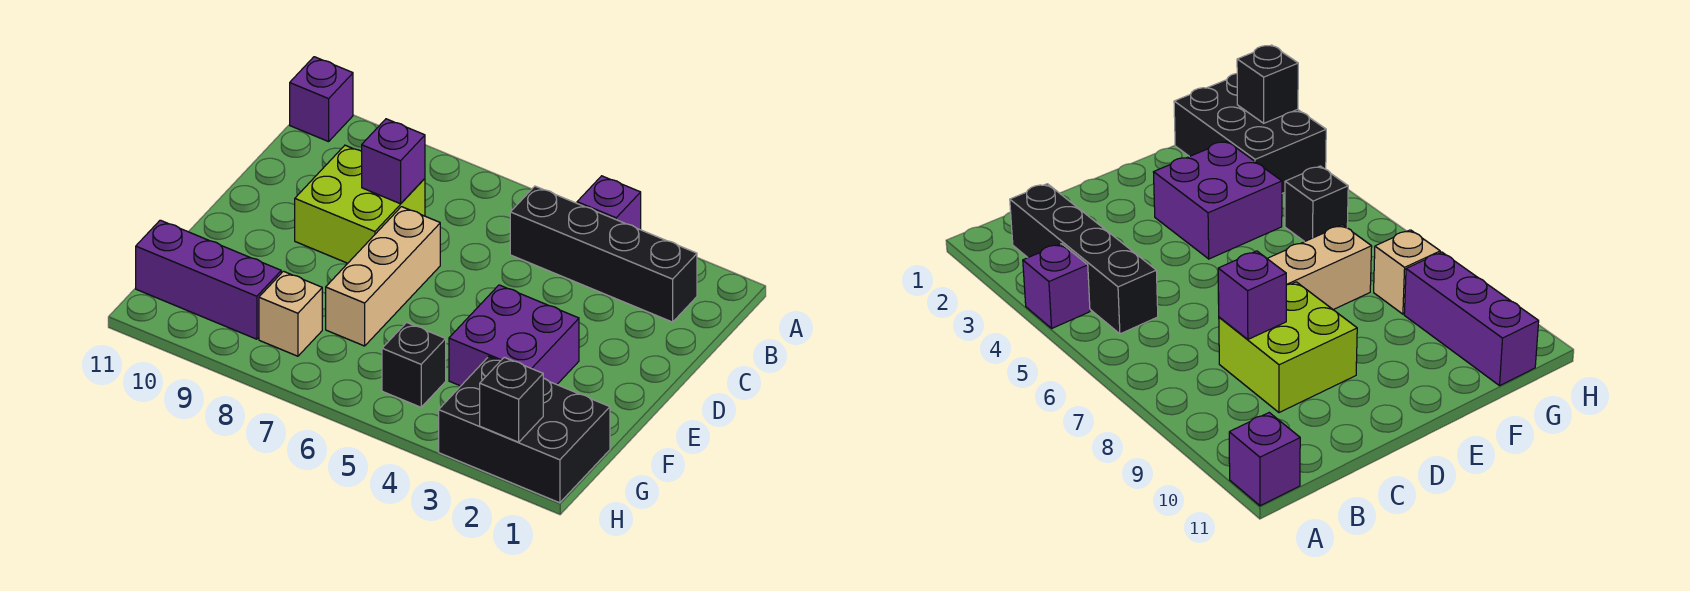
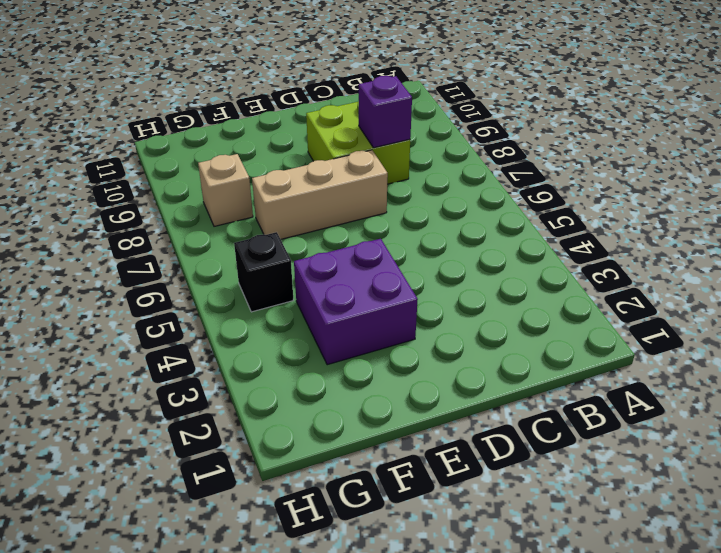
none -> purple 1x1 brick [577,176,641,230]
none -> purple 1x1 brick [290,57,353,142]
none -> black 1x4 brick [510,186,697,322]

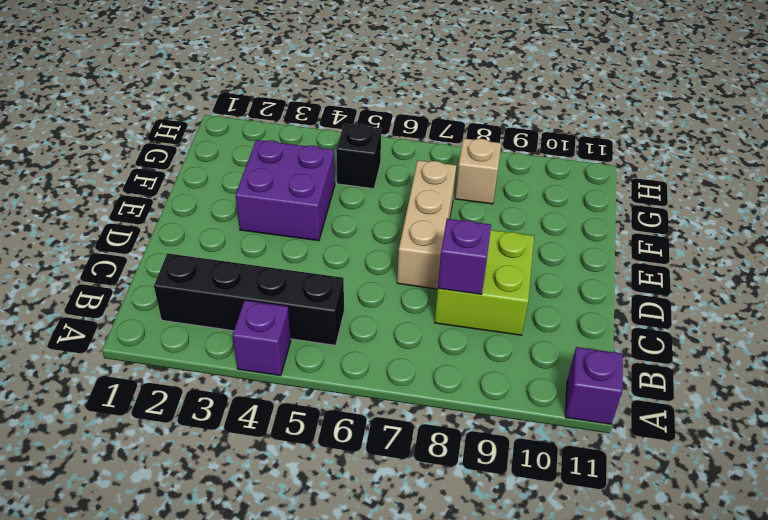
none -> black 2x3 brick [439,357,610,503]
none -> purple 1x3 brick [136,220,281,339]
none -> black 1x1 brick [480,357,543,442]

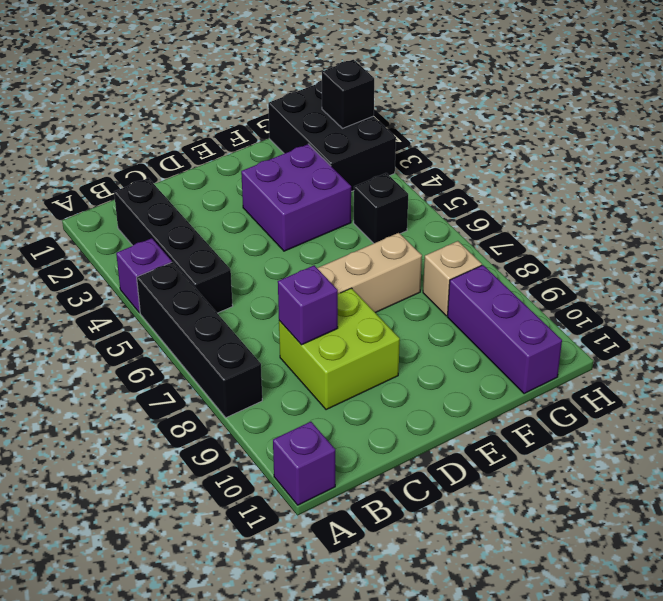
black 1x4 brick [137,262,262,418] -> none

